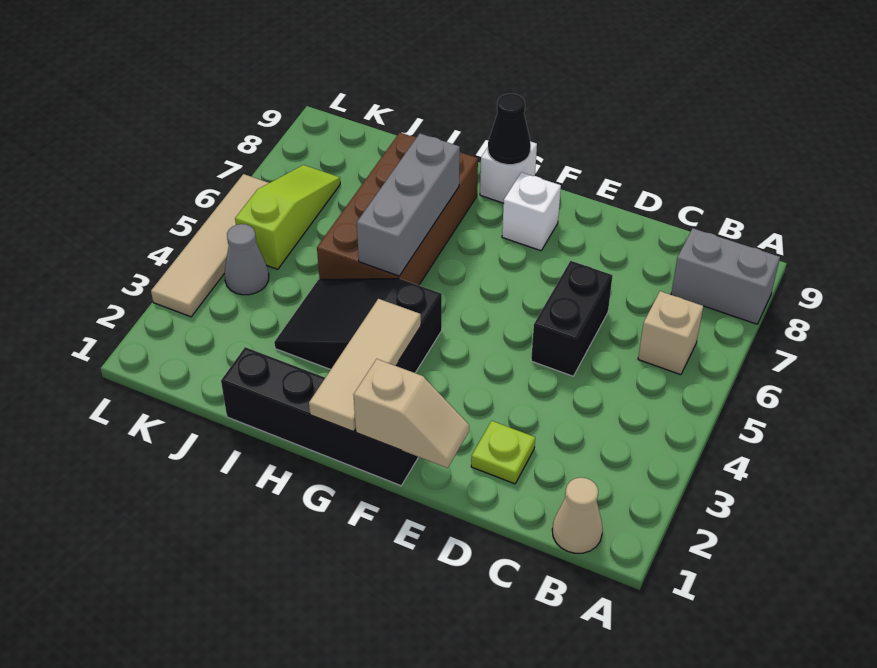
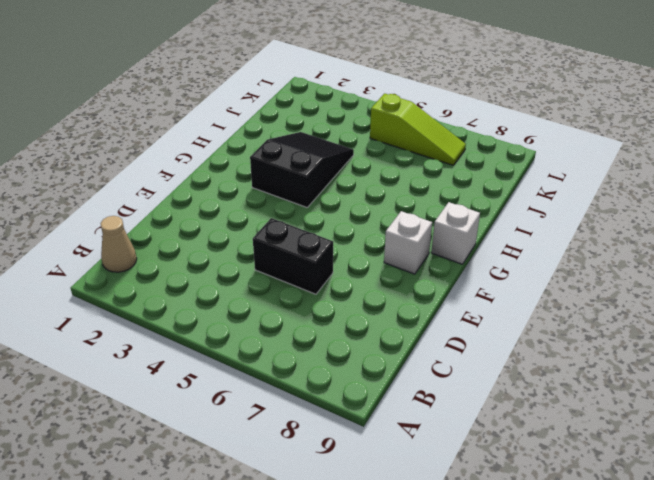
none -> grey 1x2 brick [671,228,780,324]
none -> tan 1x1 brick [638,291,703,375]
none -> lime 1x1 plate [471,421,535,484]

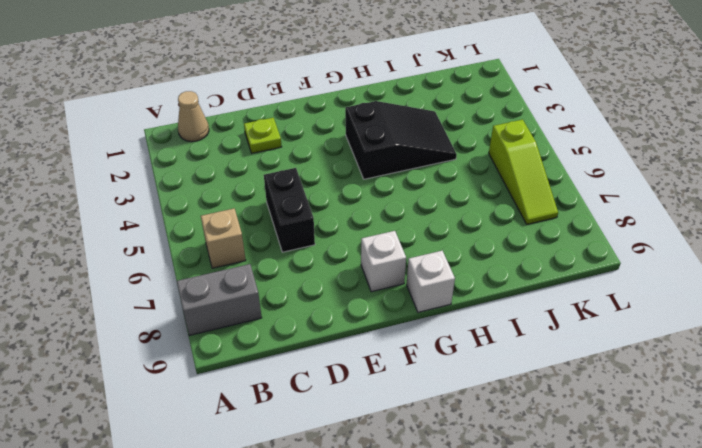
none -> black 1x4 brick [221,347,418,486]
none -> brown 2x4 brick [317,133,478,285]
none -> grey 1x1 cone [224,224,269,295]

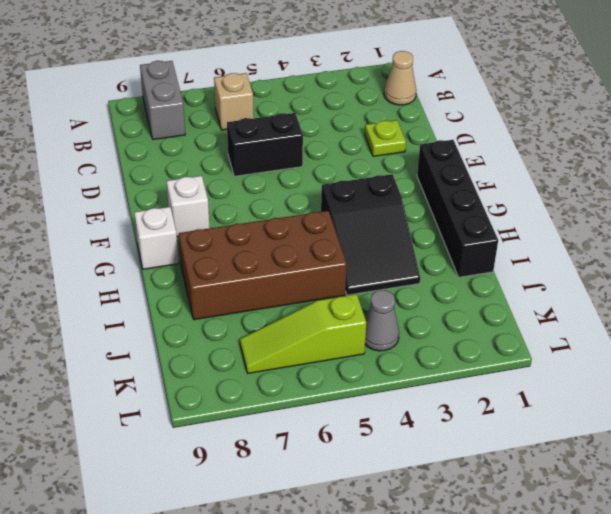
none -> tan 1x4 tile [151,174,268,317]
none -> tan 1x2 slope [354,359,469,468]
none -> tan 1x3 tile [309,299,421,431]

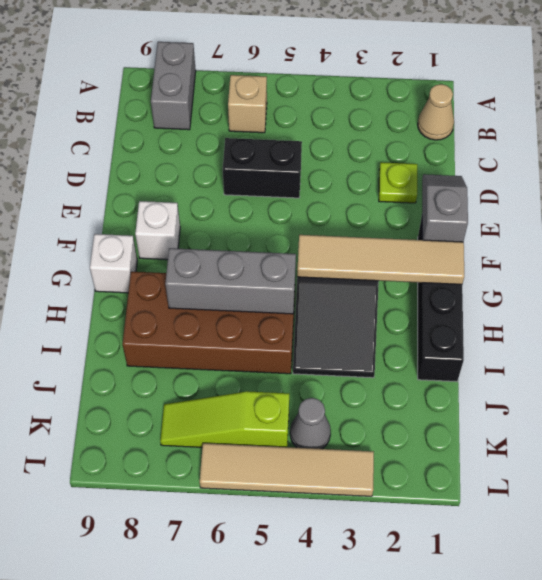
grey 1x2 slope [422,174,468,242] -> tan 1x2 slope [354,359,469,468]
tan 1x4 tile [297,235,464,284] -> tan 1x3 tile [309,299,421,431]
none -> black 1x1 cone [488,94,531,165]

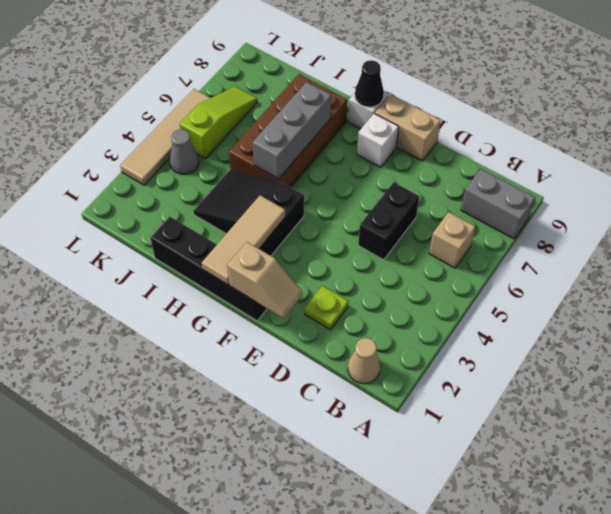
tan 1x2 brick [375,94,441,161] -> none

